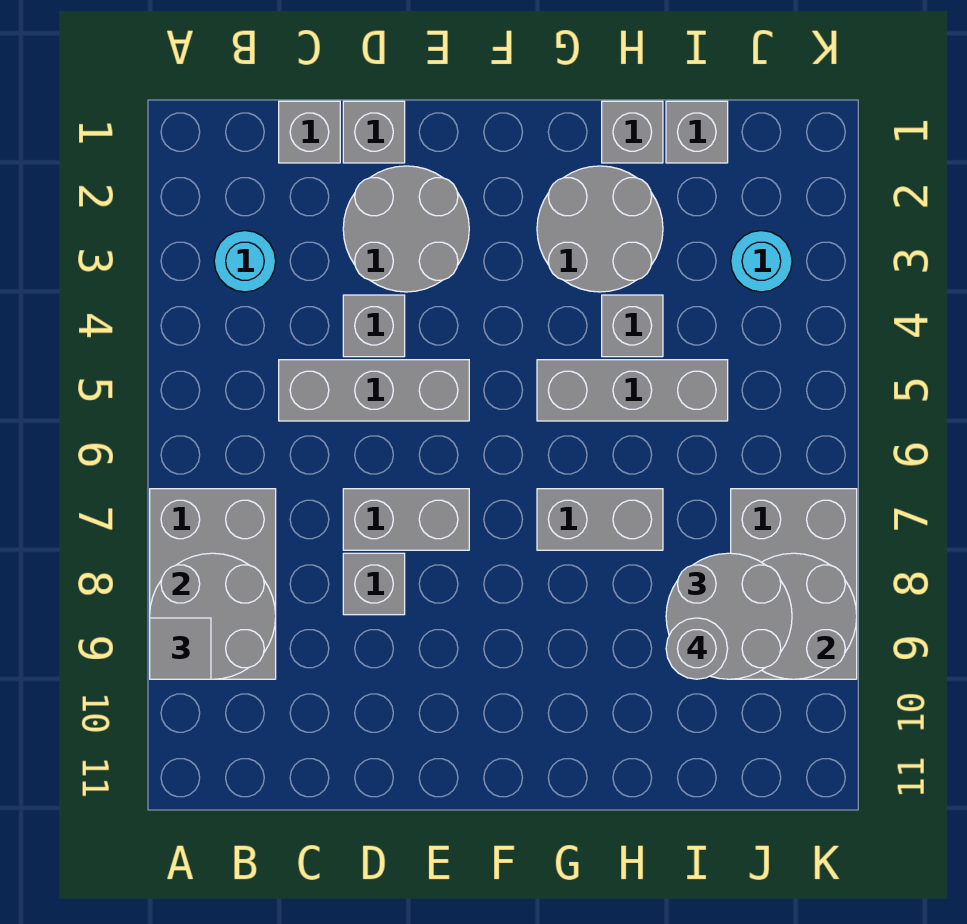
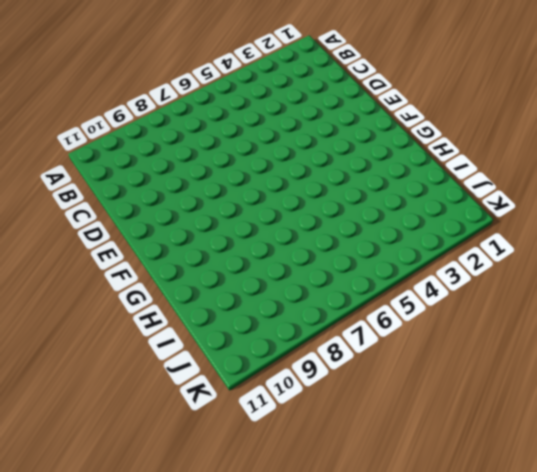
none -> grey 2x3 brick [150,489,276,679]
none -> cyan 1x1 round brick [214,231,276,292]
none -> grey 1x1 brick [279,101,340,163]

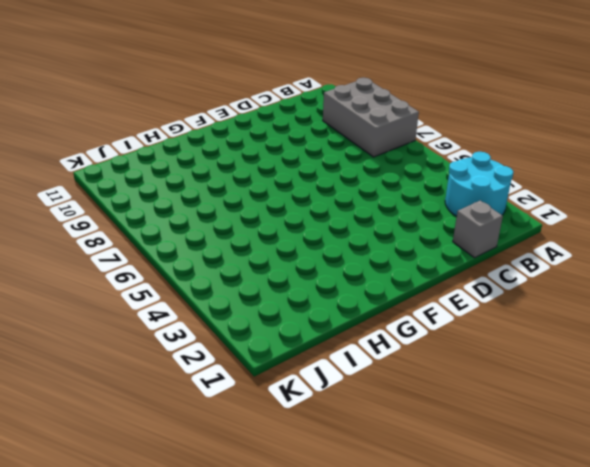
cyan 2x2 round brick [445,152,513,216] -> cyan 1x1 round brick [214,231,276,292]
none -> grey 1x3 brick [279,360,469,421]
none -> grey 1x1 brick [343,101,405,163]
none -> grey 2x2 round brick [343,166,469,292]

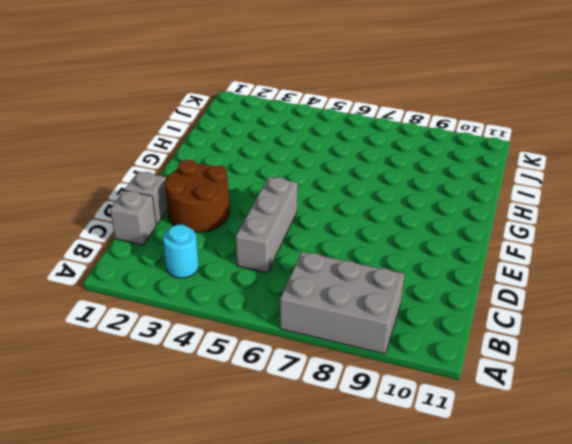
brown 2x2 round brick [165,160,230,232] -> grey 2x2 round brick [343,166,469,292]
none -> grey 1x1 brick [343,295,405,357]
none -> grey 1x2 brick [343,489,469,550]
none -> grey 1x1 brick [343,553,405,615]

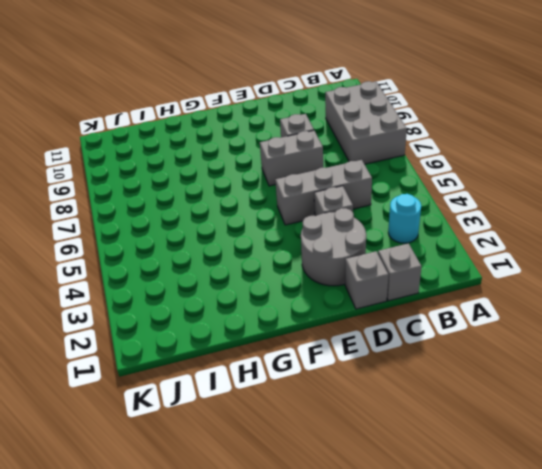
none -> grey 2x2 round brick [537,166,663,292]
none -> grey 1x3 brick [537,360,728,421]
none -> grey 1x2 brick [537,489,663,550]

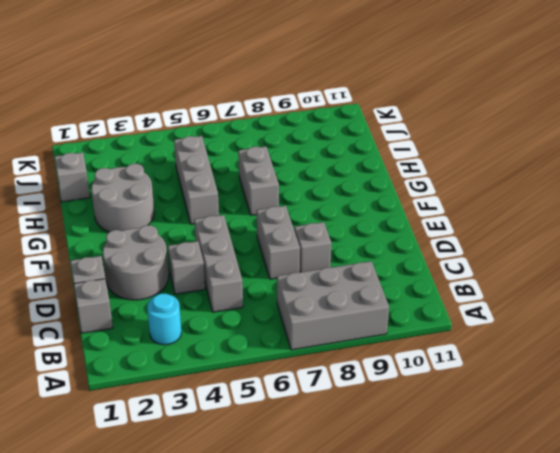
none -> grey 1x1 brick [602,101,663,163]
none -> grey 1x1 brick [602,295,663,357]
none -> cyan 1x1 round brick [731,231,792,292]

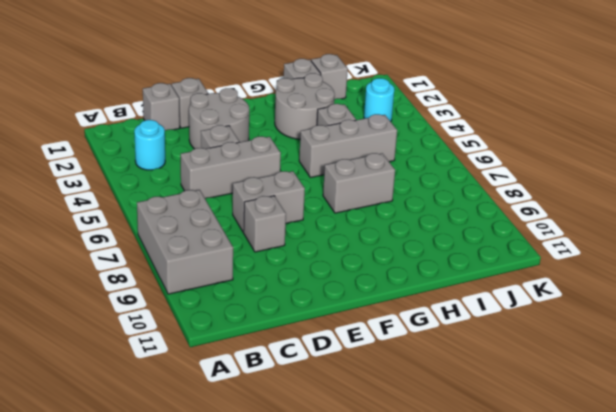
none -> grey 2x3 brick [731,489,857,679]
none -> grey 2x2 round brick [150,553,276,679]
none -> grey 2x2 round brick [762,553,857,679]

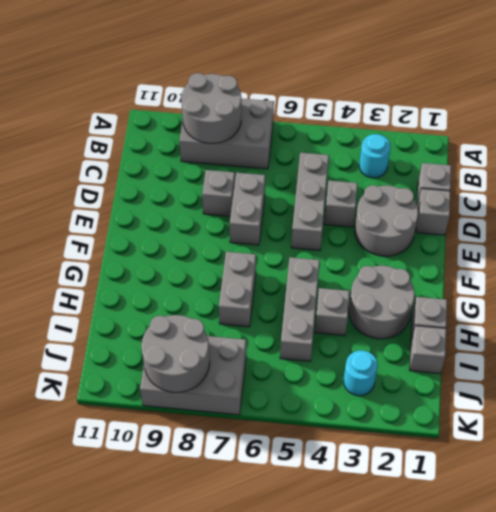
none -> grey 1x1 tile [150,618,211,679]
none -> grey 2x2 round brick [666,553,792,679]
none -> grey 1x1 round brick [666,618,728,679]

